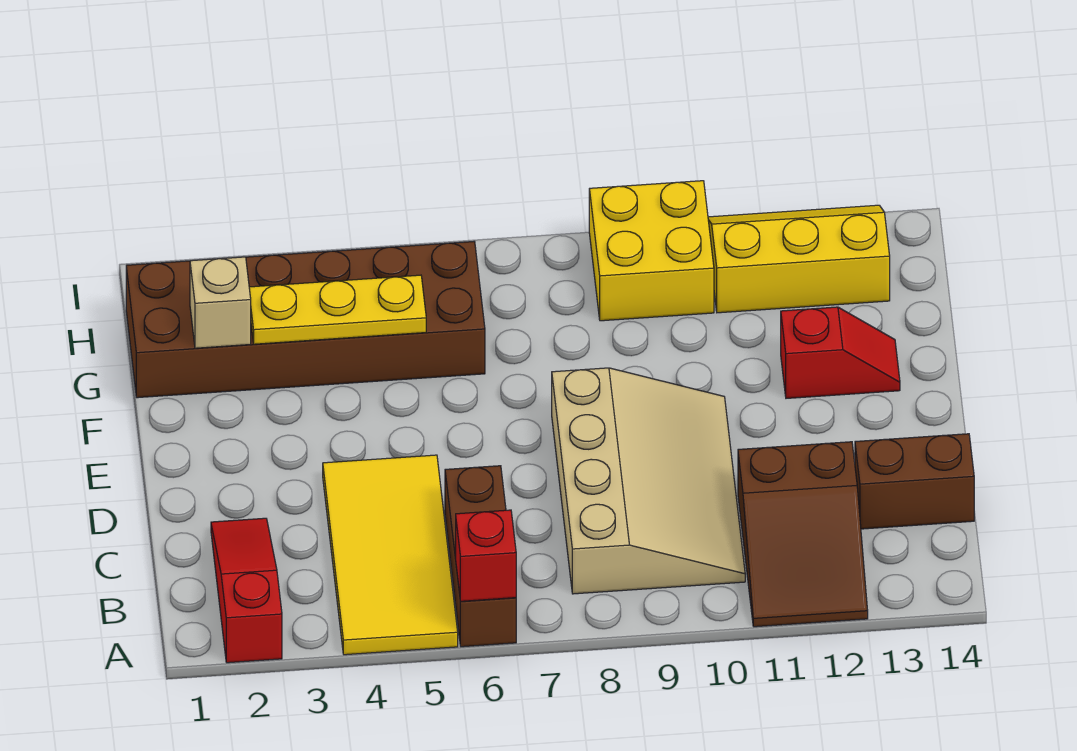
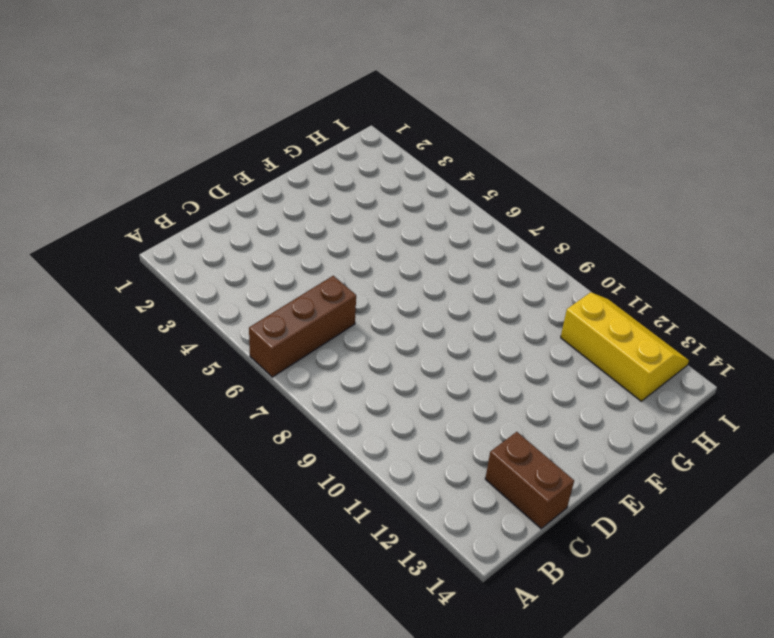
none -> red 1x3 slope [211,518,282,663]
none -> yellow 2x4 tile [323,455,458,655]
none -> brown 2x3 slope [738,442,868,627]

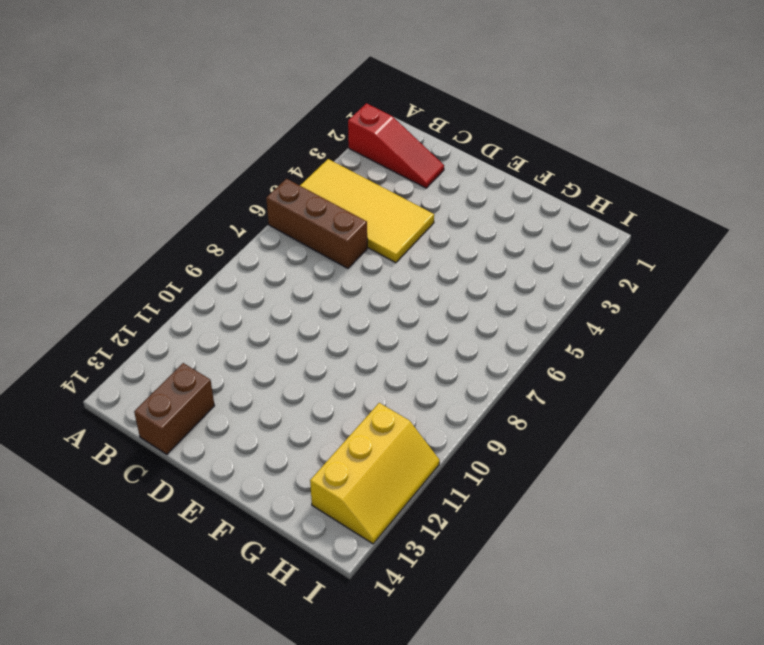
none -> brown 2x3 slope [738,442,868,627]
none -> tan 3x4 slope [552,368,745,594]
none -> red 1x2 slope [781,307,900,398]

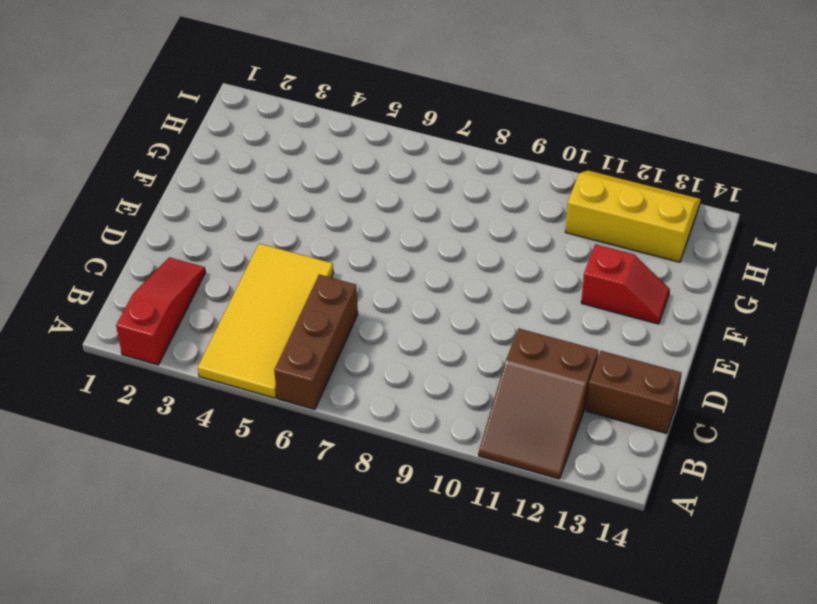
none -> tan 3x4 slope [552,368,745,594]
none -> brown 2x6 brick [126,242,485,398]
none -> yellow 2x2 brick [589,181,714,321]

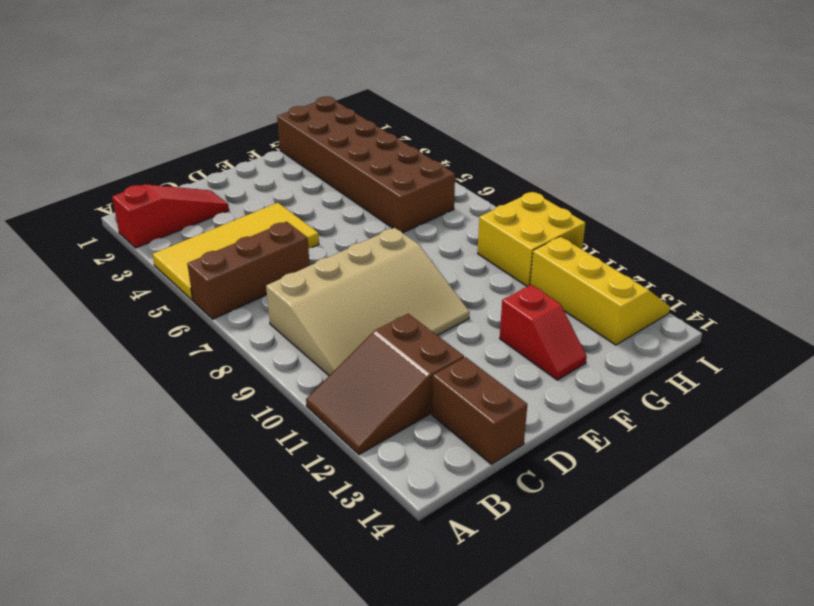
none -> red 1x1 brick [456,510,516,601]
none -> tan 1x1 brick [190,257,251,348]
none -> yellow 1x3 plate [249,275,426,344]

